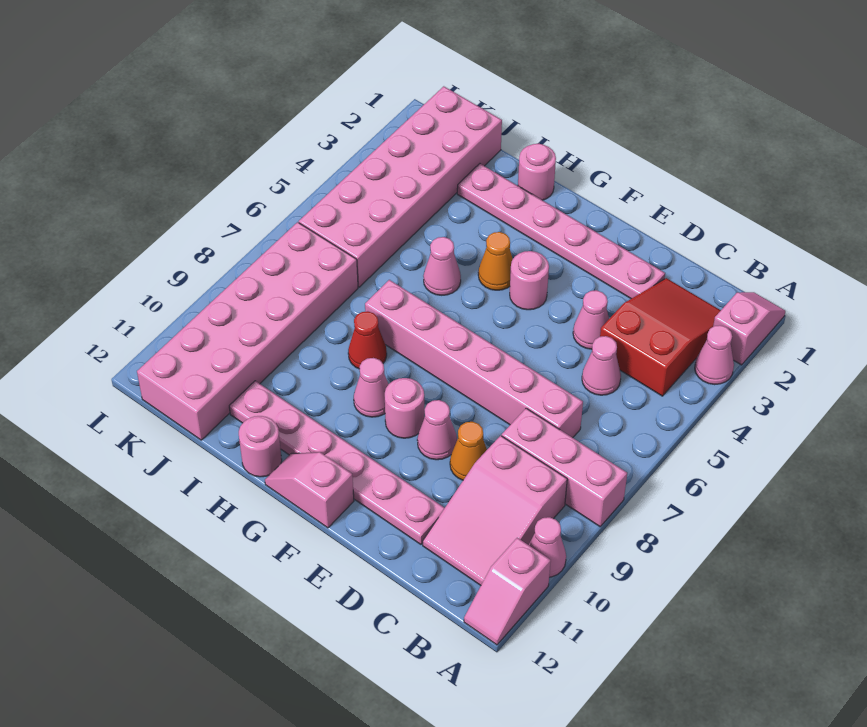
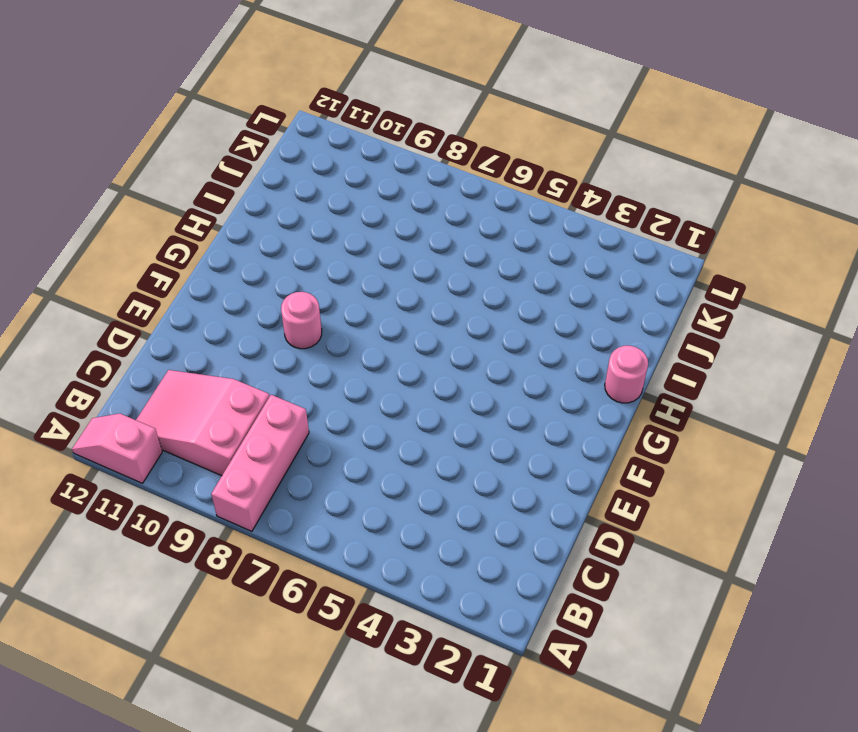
none -> pink 1x2 slope [713,292,785,365]
none -> pink 1x1 cone [695,325,734,385]
none -> pink 1x1 cone [529,517,566,577]

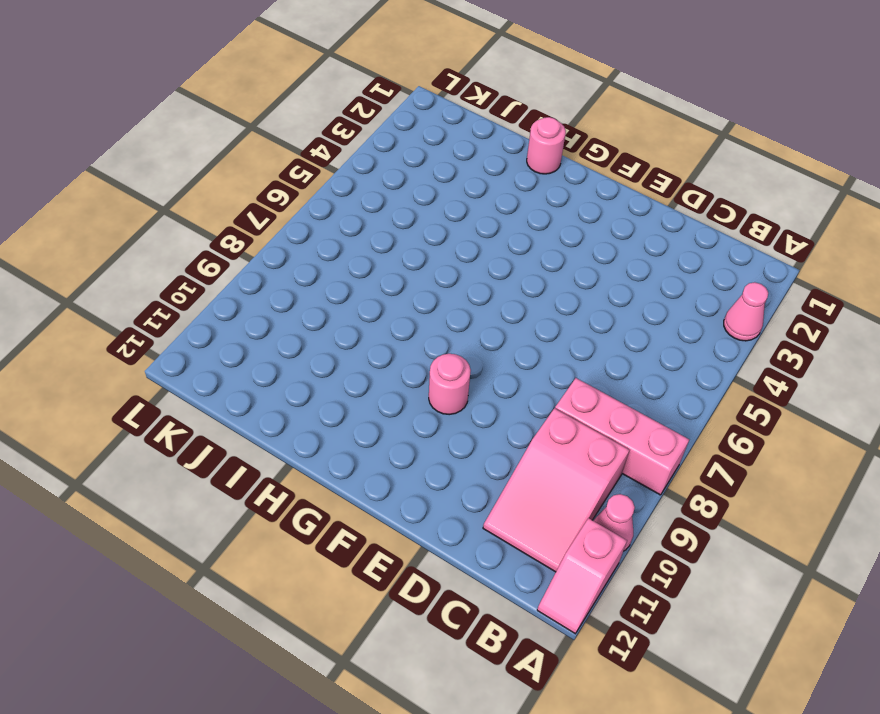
none -> pink 1x2 slope [713,292,785,365]
none -> red 2x3 slope [600,278,721,396]
none -> pink 1x1 cone [582,336,621,395]

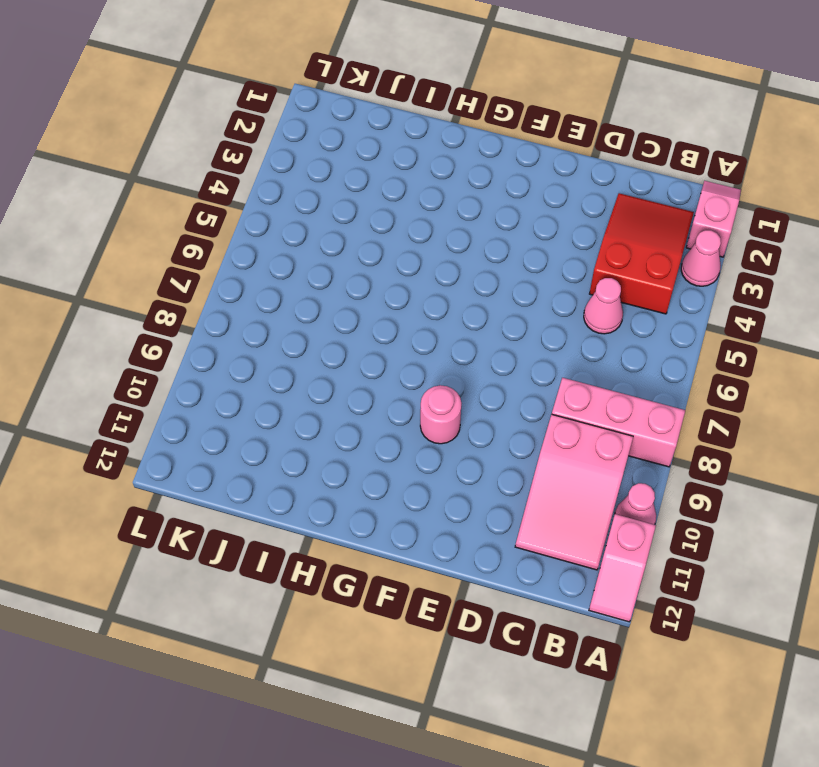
none -> pink 1x6 brick [365,280,583,438]
none -> pink 1x6 plate [457,164,665,299]
none -> pink 1x1 cone [573,290,609,349]

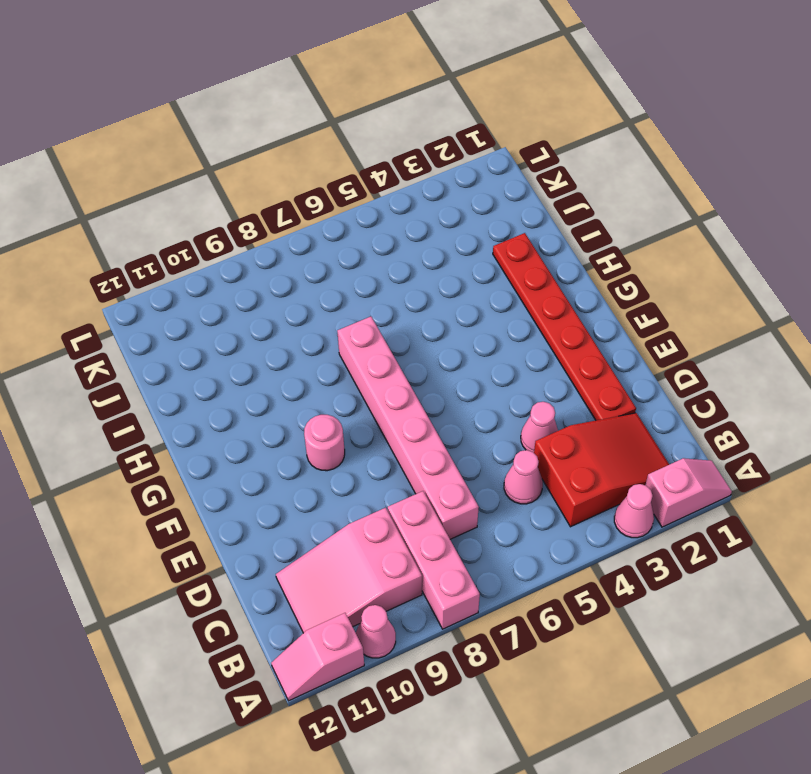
red 1x6 plate [493,233,636,420] -> pink 1x6 plate [457,164,665,299]
none -> orange 1x1 cone [450,422,487,480]
none -> pink 1x6 plate [229,381,444,544]
none -> pink 1x1 cone [417,400,457,460]

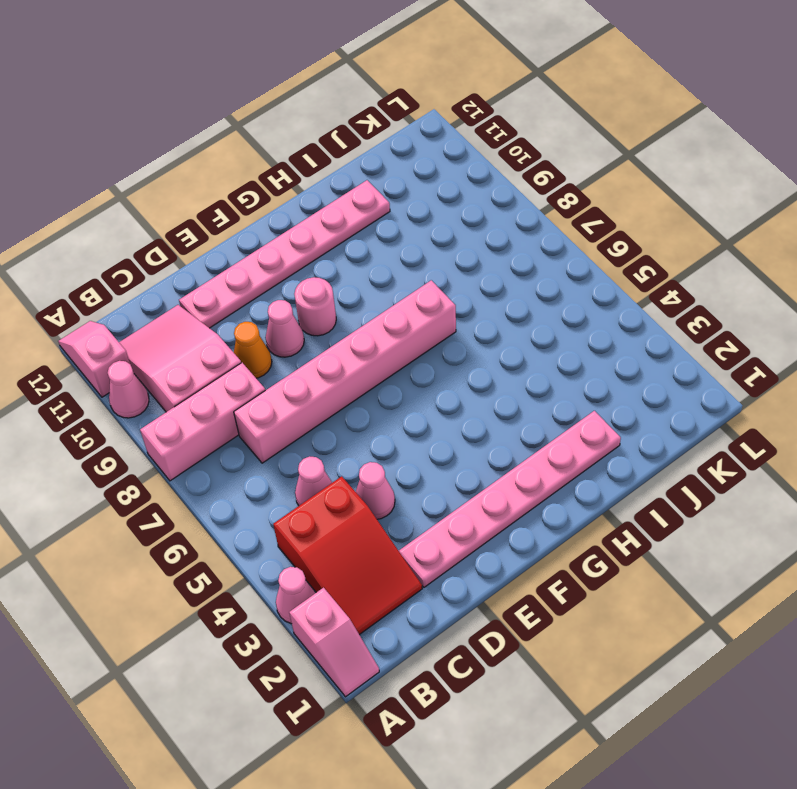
none -> pink 1x1 round brick [510,251,549,310]
none -> pink 1x2 slope [265,452,354,528]
none -> orange 1x1 cone [478,232,513,290]

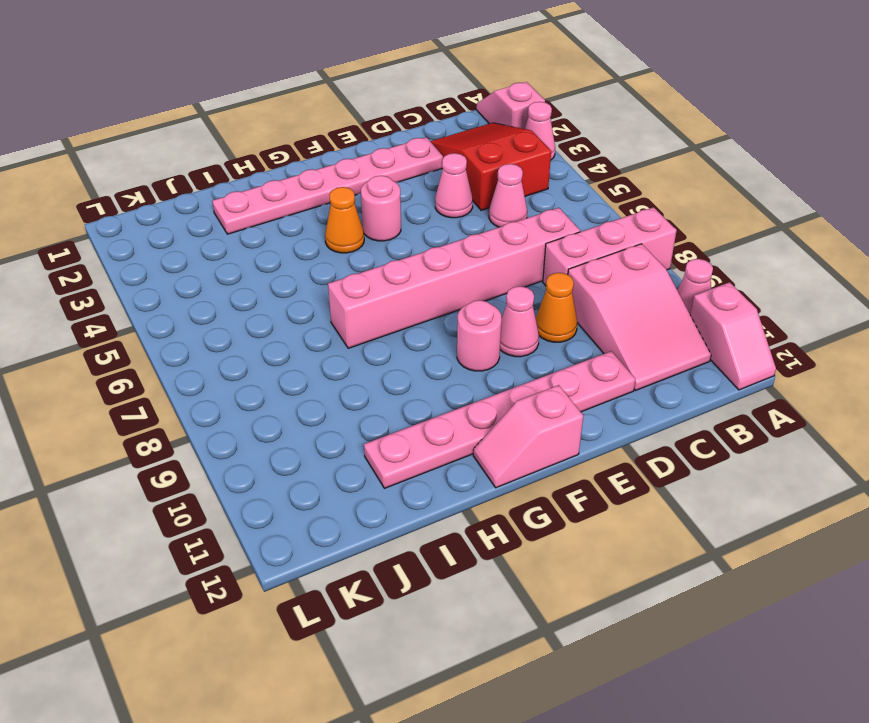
none -> pink 1x1 cone [354,358,389,417]
none -> pink 1x1 round brick [518,144,556,200]
none -> pink 1x1 cone [424,237,461,295]

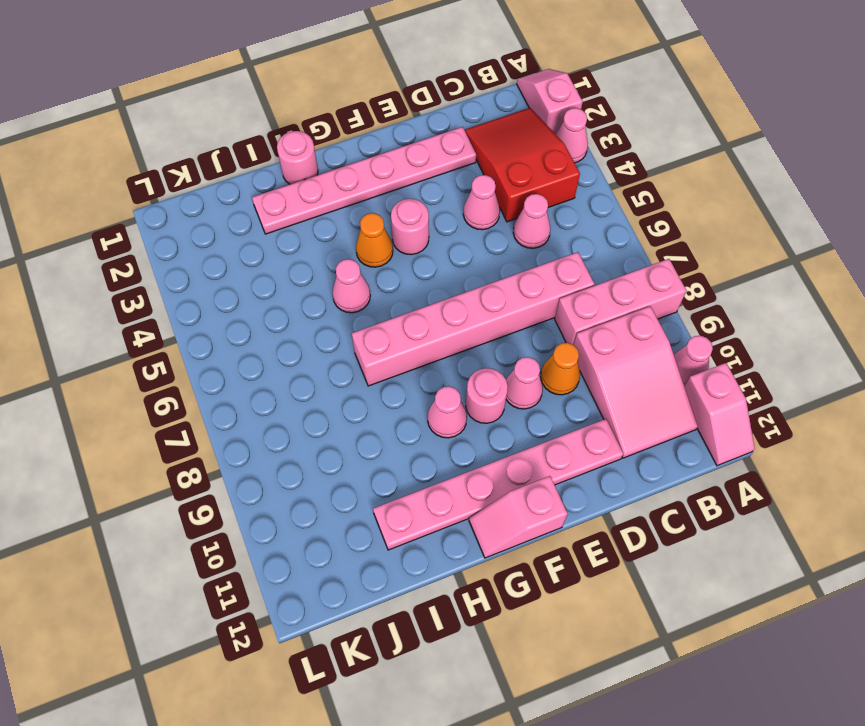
none -> red 1x1 cone [348,311,387,369]
none -> pink 1x1 round brick [239,416,282,477]
none -> pink 2x6 brick [299,86,502,287]

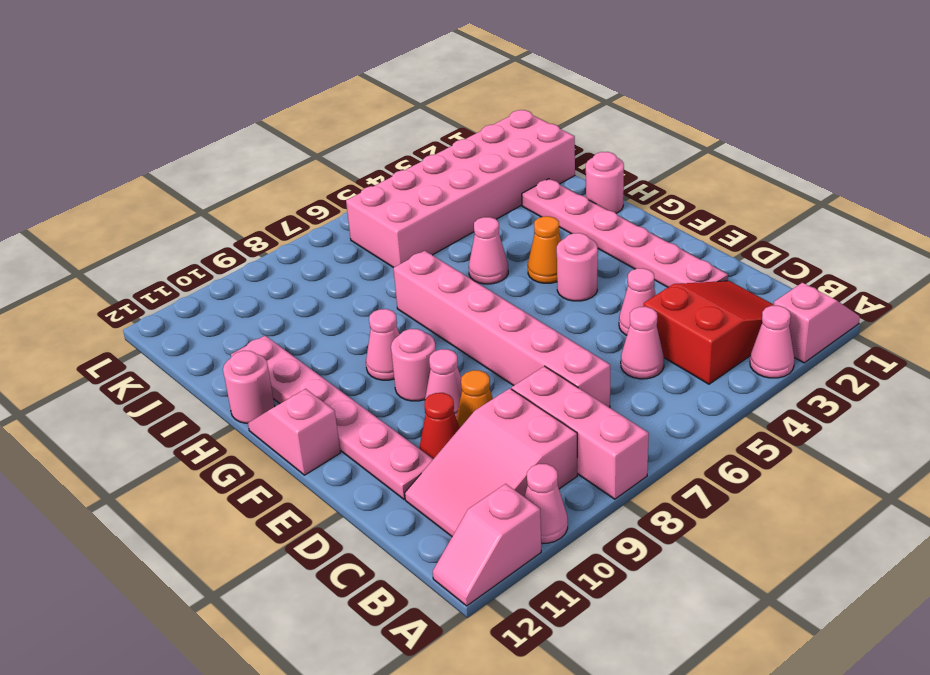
red 1x1 cone [420,393,459,459] -> red 1x1 cone moved to [348,311,387,369]
none -> pink 2x6 brick [137,222,358,440]

